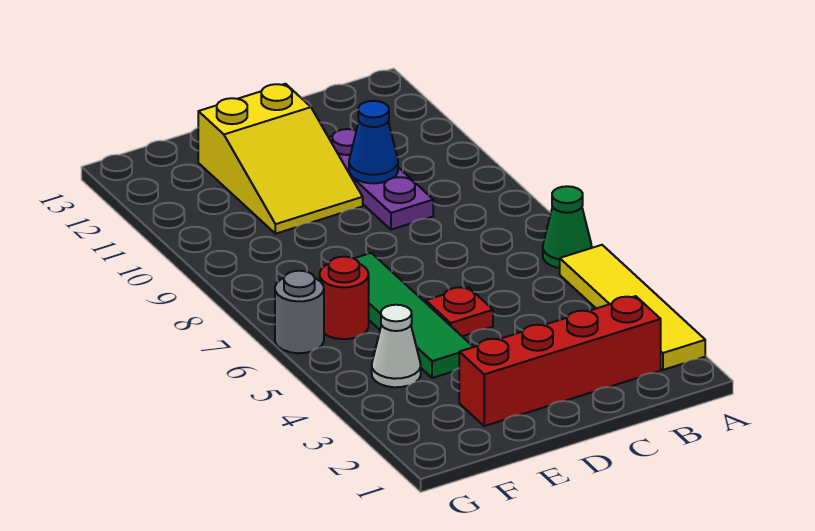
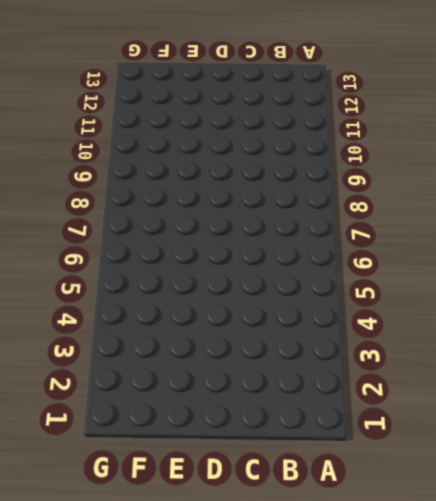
none -> yellow 1x4 tile [560,245,705,370]
none -> green 1x1 cone [543,186,592,268]

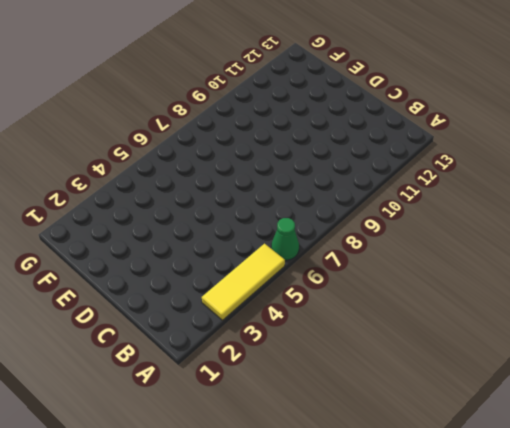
yellow 1x3 tile [202,244,285,320] -> yellow 1x4 tile [560,245,705,370]
none -> red 1x4 brick [459,296,661,426]
none -> purple 1x3 plate [329,129,433,230]

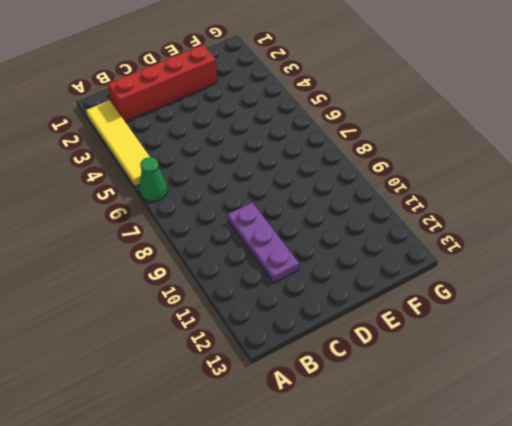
none -> red 1x1 plate [426,287,493,336]
none -> yellow 2x3 slope [198,84,363,234]

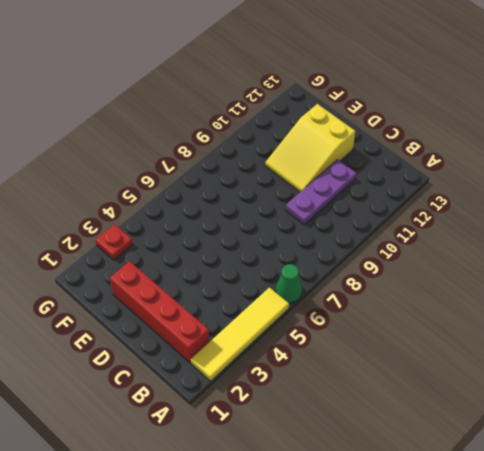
red 1x1 plate [95,224,133,260] -> red 1x1 plate moved to [426,287,493,336]
none -> green 1x4 tile [354,253,473,378]
none -> white 1x1 cone [372,305,421,387]

